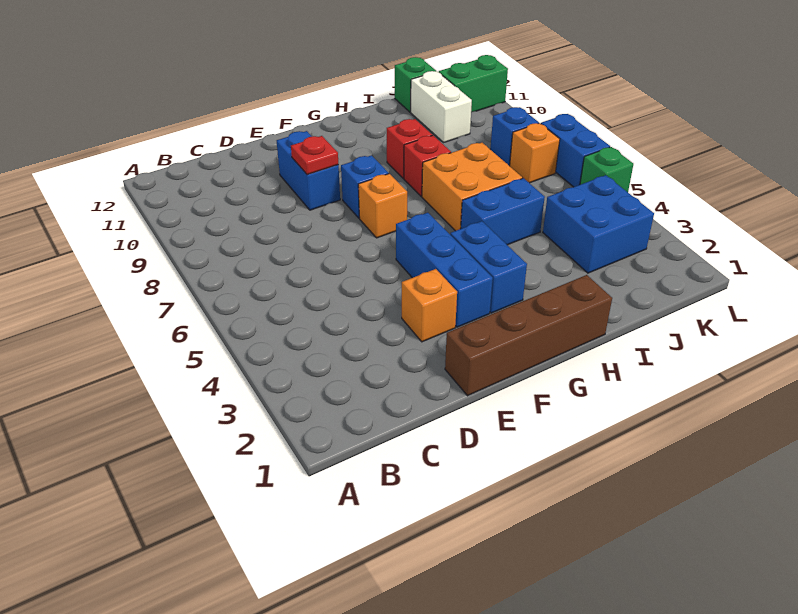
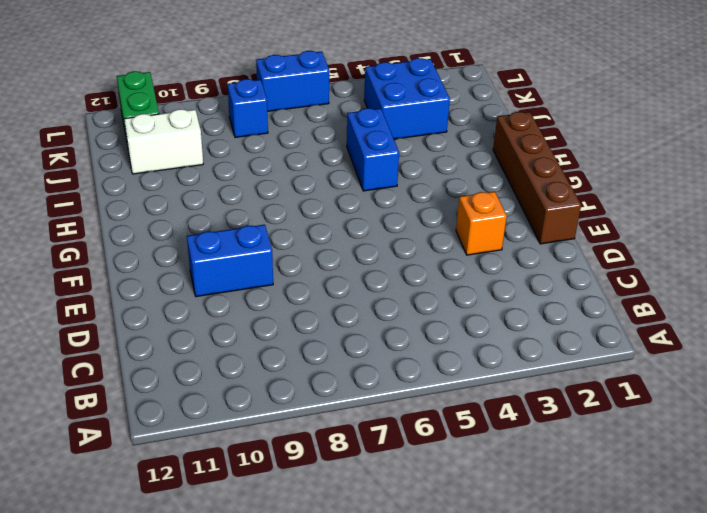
none -> blue 1x3 brick [396,213,493,327]
none -> orange 1x1 brick [358,174,407,238]
none -> blue 1x1 brick [341,155,389,218]

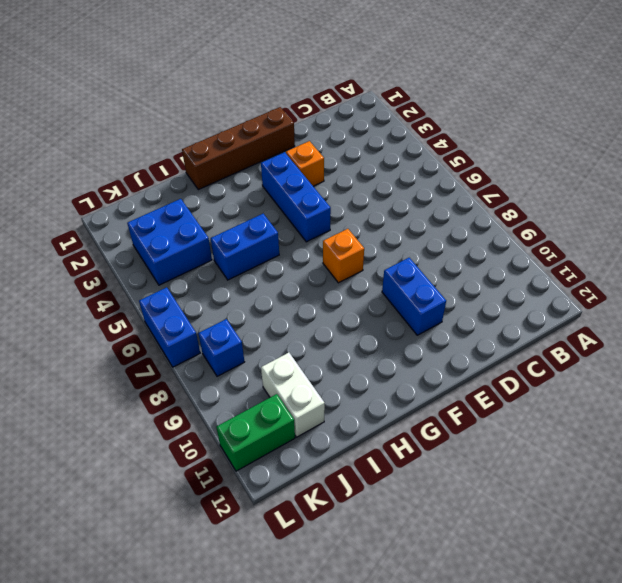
none -> blue 1x1 brick [341,155,389,218]
none -> blue 1x2 brick [450,221,527,313]
none -> orange 2x2 brick [422,143,522,231]

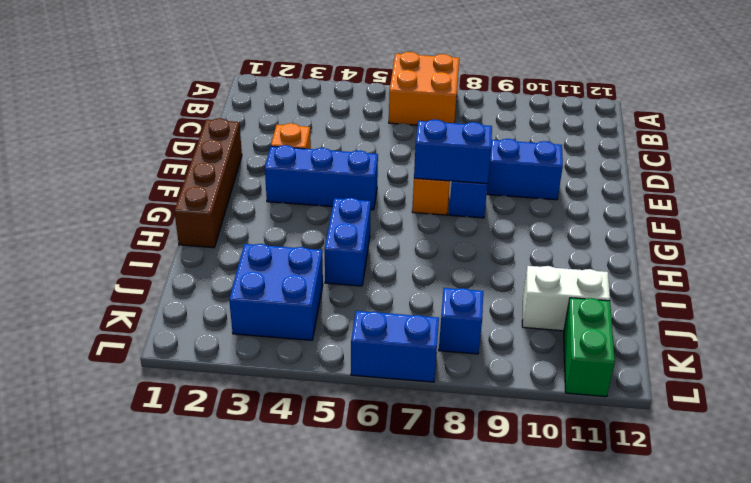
orange 2x2 brick [389,52,459,125] -> orange 2x2 brick moved to [422,143,522,231]
blue 1x2 brick [414,119,492,184] -> blue 1x2 brick moved to [450,221,527,313]
none -> red 1x1 brick [404,135,451,196]
none -> red 1x1 brick [387,119,432,179]
none -> green 1x1 brick [395,57,436,112]

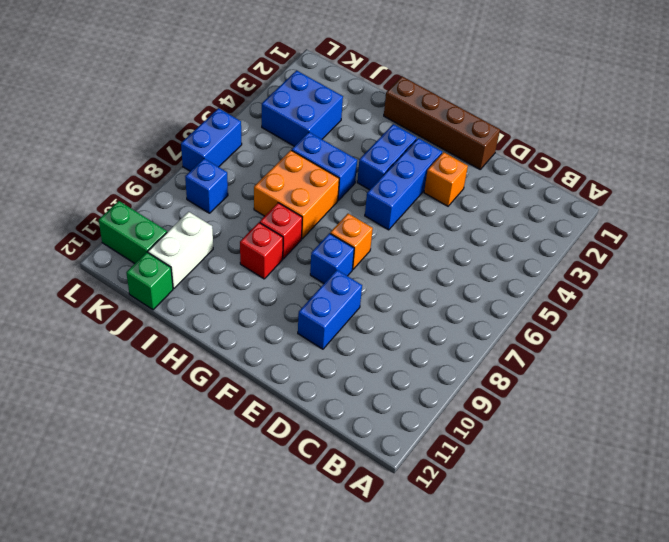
none -> orange 1x1 brick [510,123,560,183]
none -> green 1x1 brick [580,147,633,192]
none -> red 1x1 plate [291,136,338,175]

